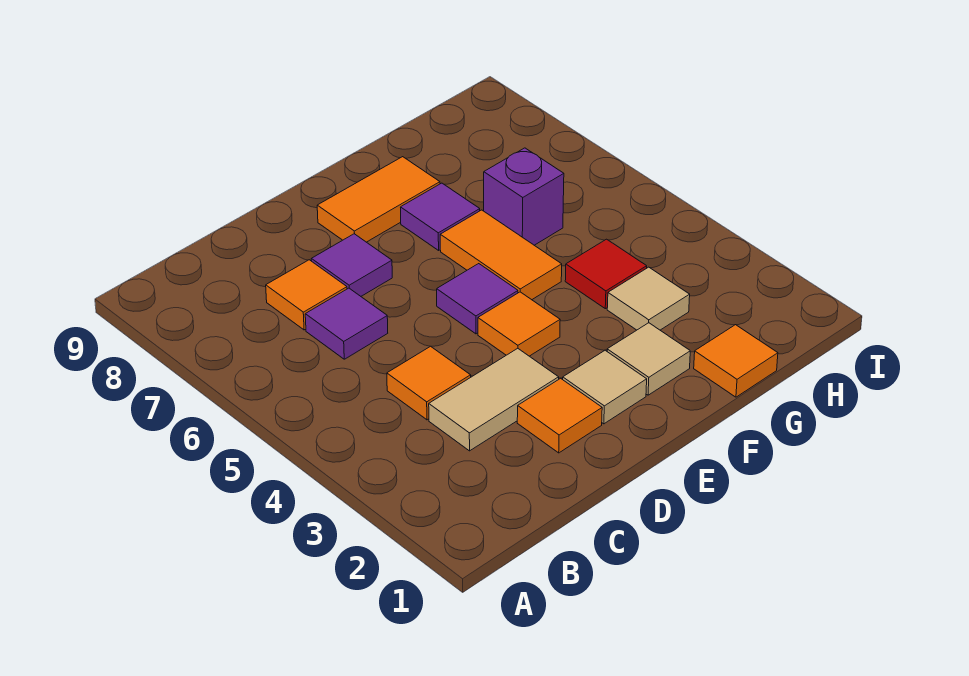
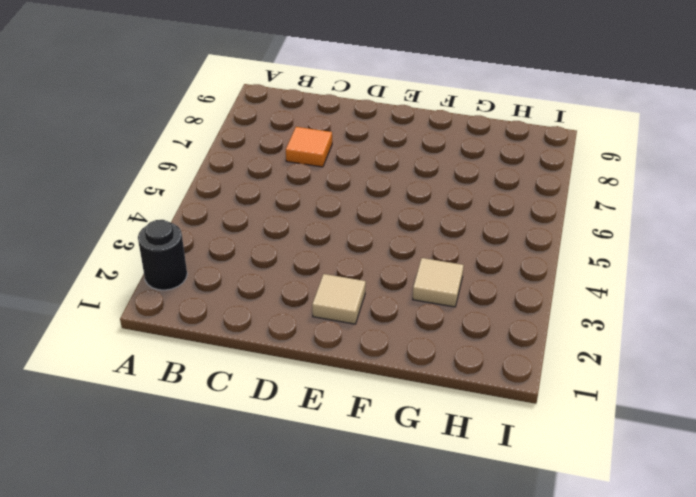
black 1x1 round brick [138,220,187,290] -> none
none -> tan 1x2 tile [429,348,559,451]
none -> orange 1x1 tile [387,346,471,420]
none -> purple 1x1 tile [305,288,388,359]

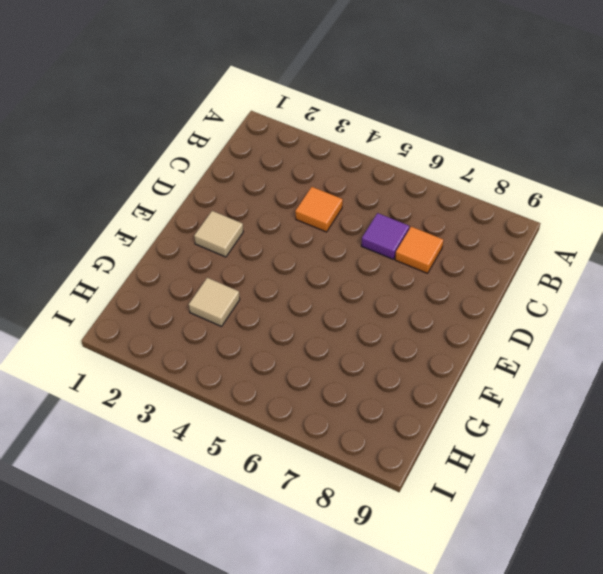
none -> tan 1x2 tile [429,348,559,451]
none -> orange 1x1 tile [517,378,602,453]
none -> purple 1x1 tile [311,234,392,296]

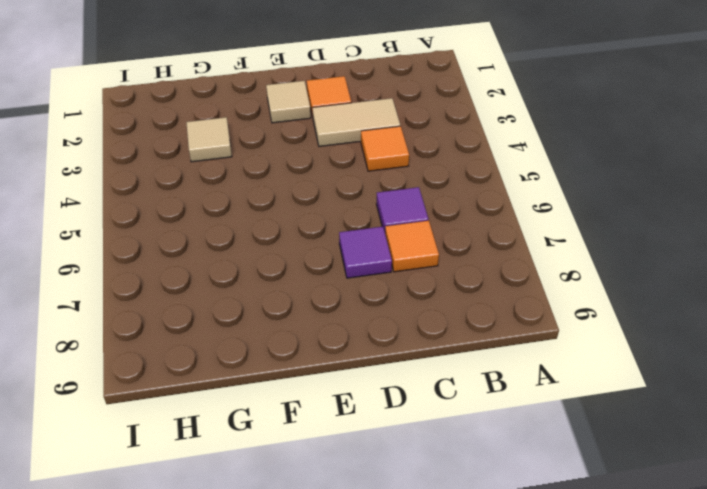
none -> orange 1x1 tile [478,292,560,356]
none -> purple 1x1 tile [437,264,518,334]
none -> orange 1x2 tile [317,157,440,242]

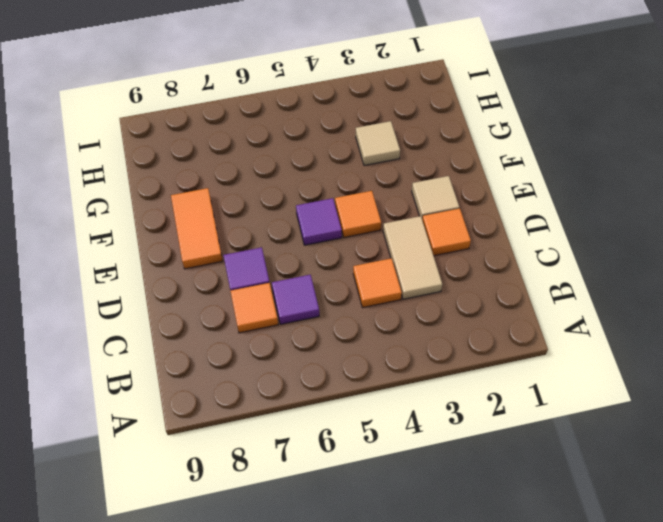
none -> tan 1x1 tile [607,323,690,395]
none -> orange 1x2 tile [440,210,562,300]
none -> purple 1x1 tile [401,183,480,250]

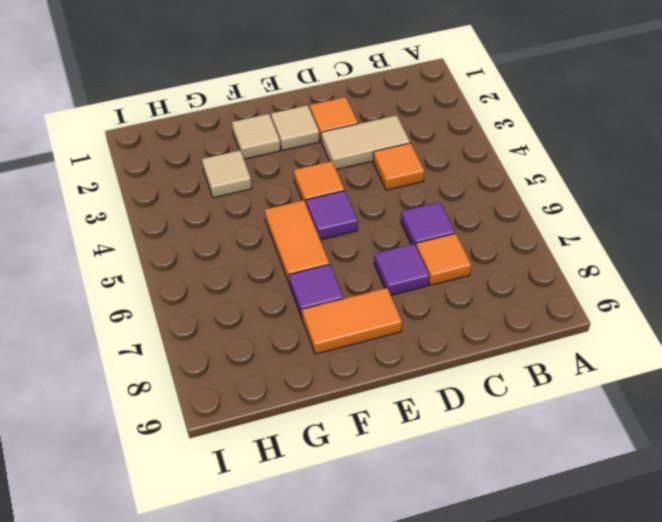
none -> orange 1x1 tile [694,325,778,397]
none -> red 1x1 tile [565,239,647,309]
none -> purple 1x1 brick [484,148,564,245]

